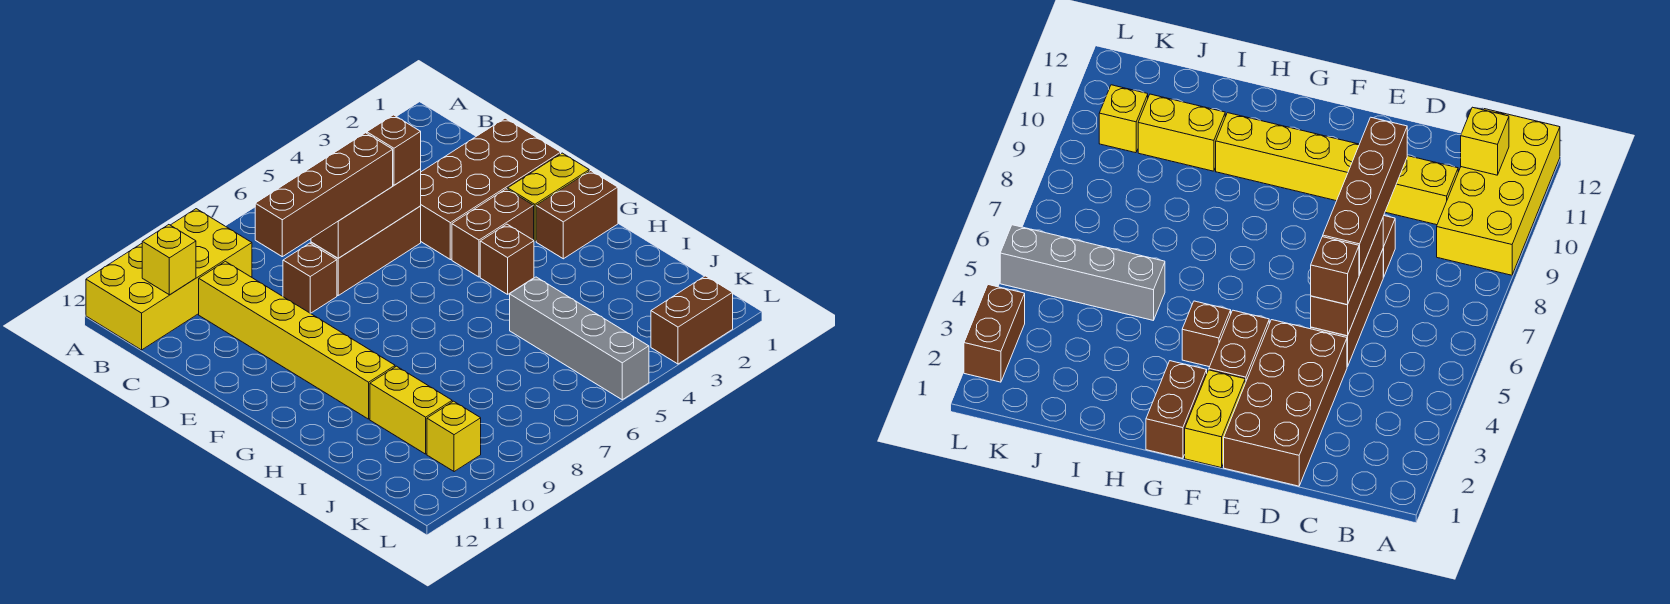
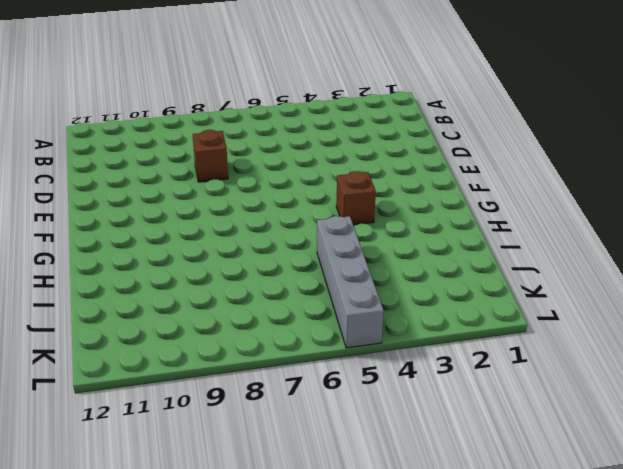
none -> yellow 2x4 brick [86,209,252,350]
none -> yellow 1x6 brick [199,261,395,419]
none -> brown 2x4 brick [421,118,561,260]

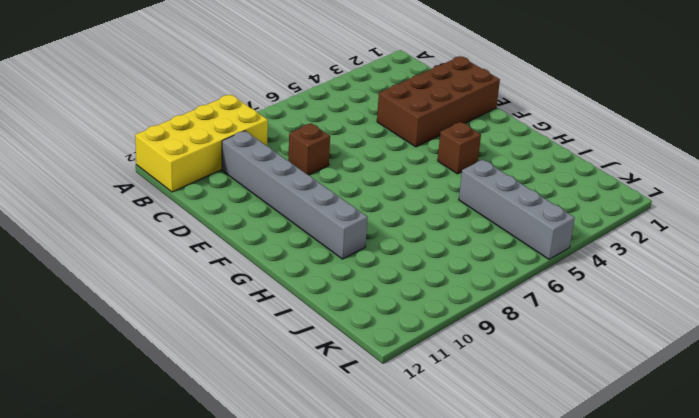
grey 1x6 brick [222,131,367,259] -> yellow 1x6 brick [199,261,395,419]
none -> brown 1x3 brick [311,206,421,295]
none -> yellow 1x2 brick [508,153,589,241]
none -> brown 1x2 brick [452,189,534,277]

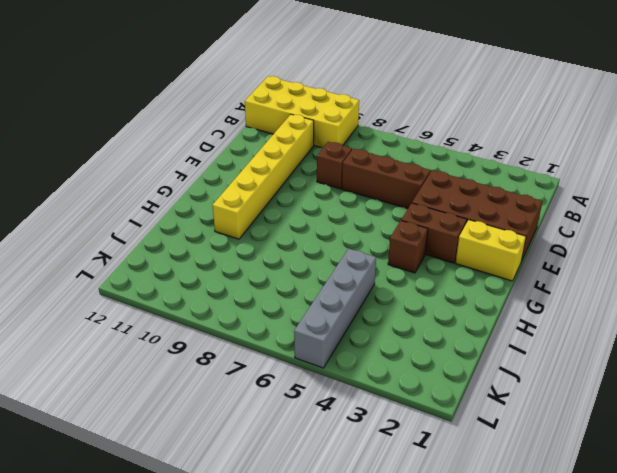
none -> brown 1x2 brick [536,171,618,259]
none -> yellow 1x2 brick [370,366,452,454]
none -> yellow 1x1 brick [427,401,481,472]

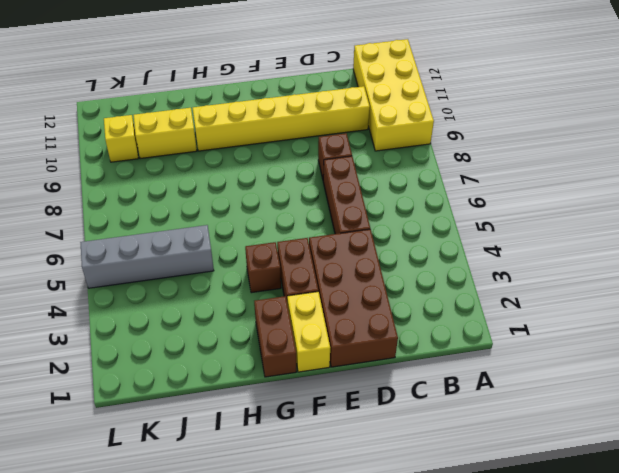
none -> brown 1x2 brick [651,276,733,364]
none -> yellow 1x1 brick [142,225,196,295]
none -> brown 1x3 brick [311,169,421,258]

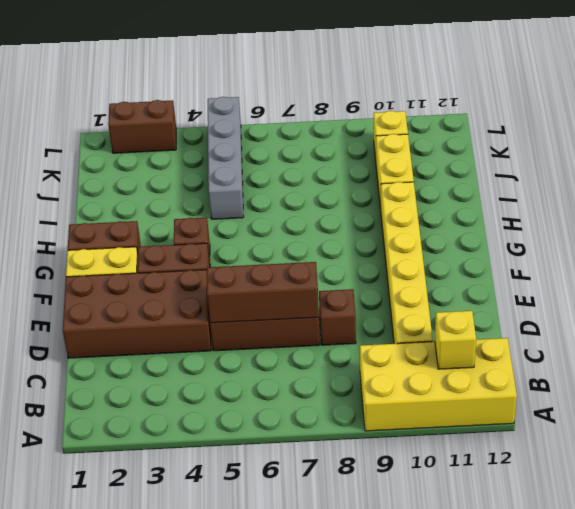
none -> brown 1x1 brick [367,115,421,185]
none -> brown 1x4 brick [255,133,393,257]

